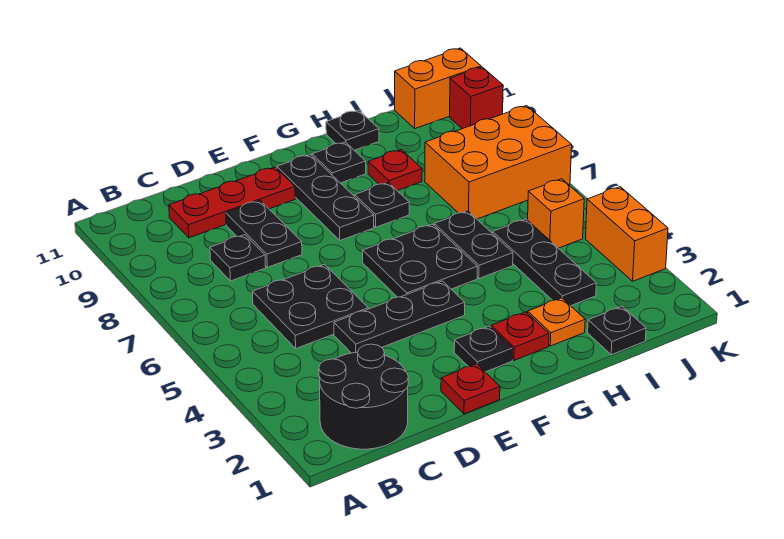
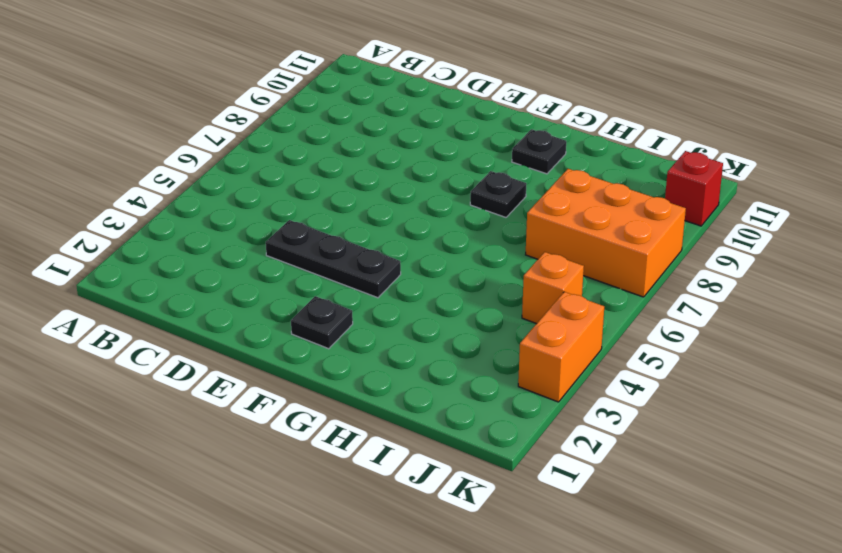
none -> black 2x2 round brick [319,344,408,449]
none -> black 2x2 plate [253,264,368,348]
none -> black 1x1 plate [210,235,266,281]

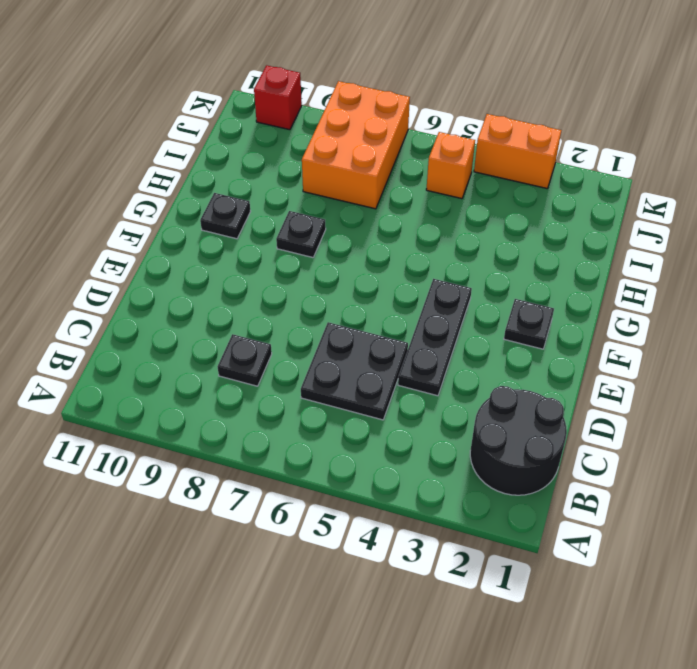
none -> red 1x3 plate [169,167,295,238]
none -> black 1x2 plate [226,201,302,267]
none -> red 1x1 plate [441,364,500,414]

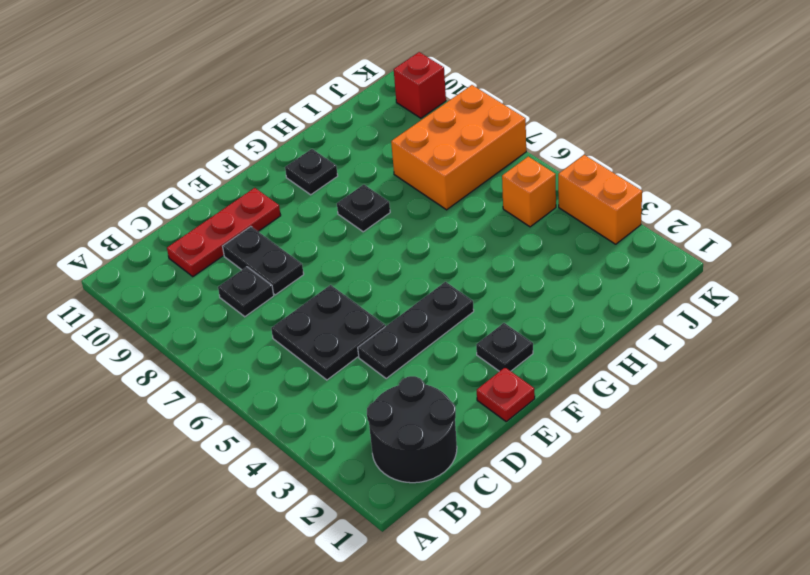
none -> black 2x2 plate [363,224,477,297]
none -> black 1x3 plate [277,154,374,240]
none -> red 1x1 plate [491,312,549,360]

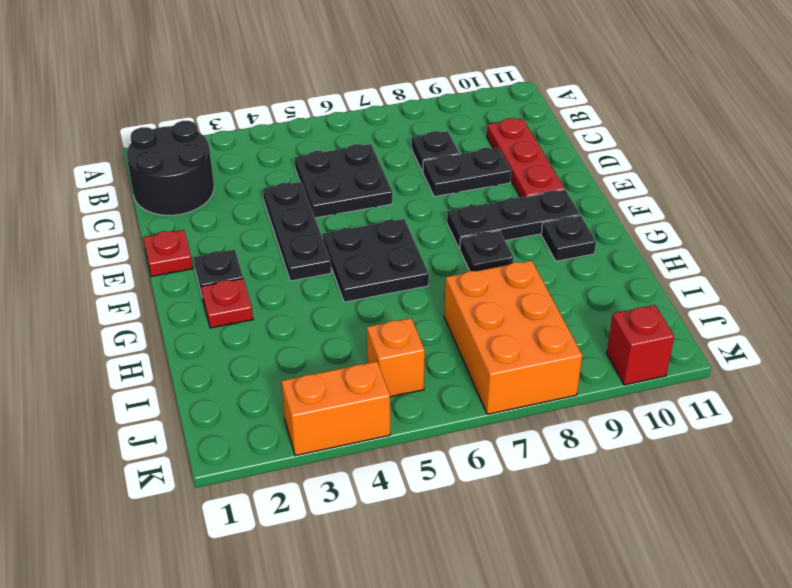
none -> orange 1x1 plate [528,298,585,346]
none -> black 1x2 plate [434,211,513,278]
none -> red 1x1 plate [368,150,422,191]

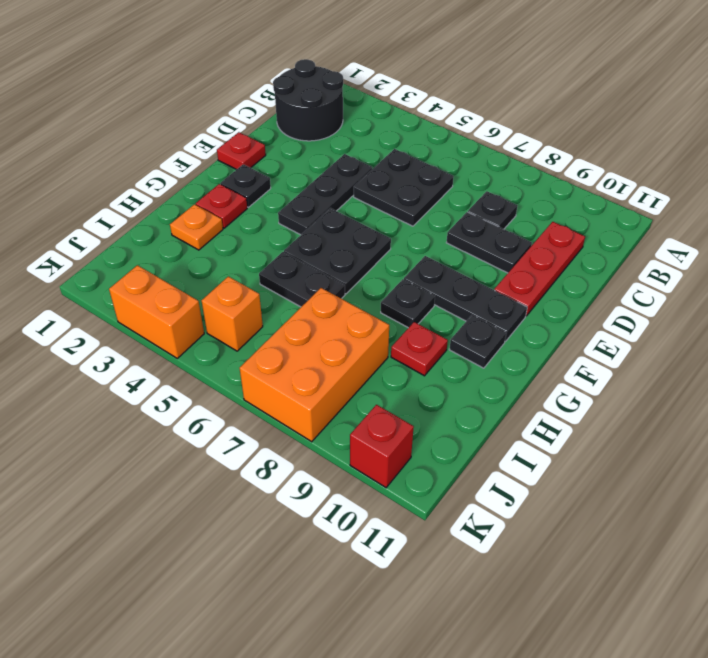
none -> black 1x1 plate [326,110,379,150]
none -> black 1x1 plate [588,306,646,355]
none -> black 1x3 plate [493,219,596,306]

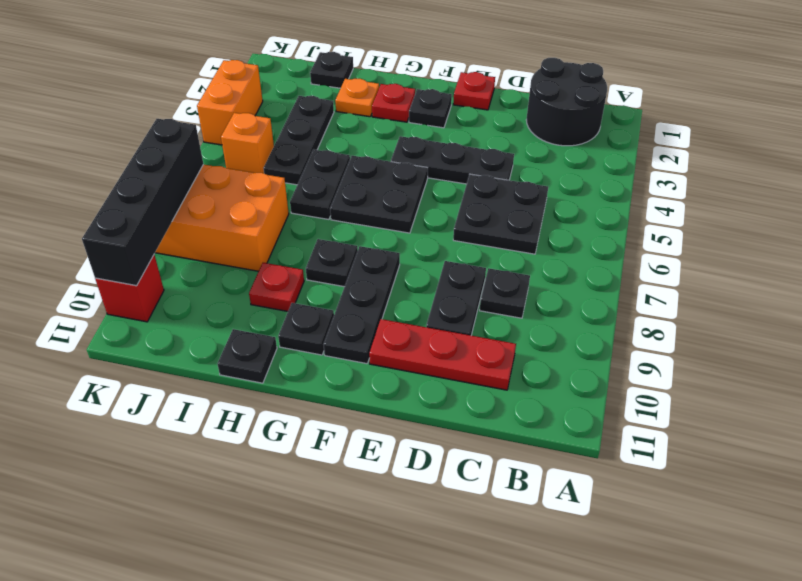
black 1x4 brick [82,119,203,286] -> none
none -> orange 1x2 brick [395,48,481,128]

